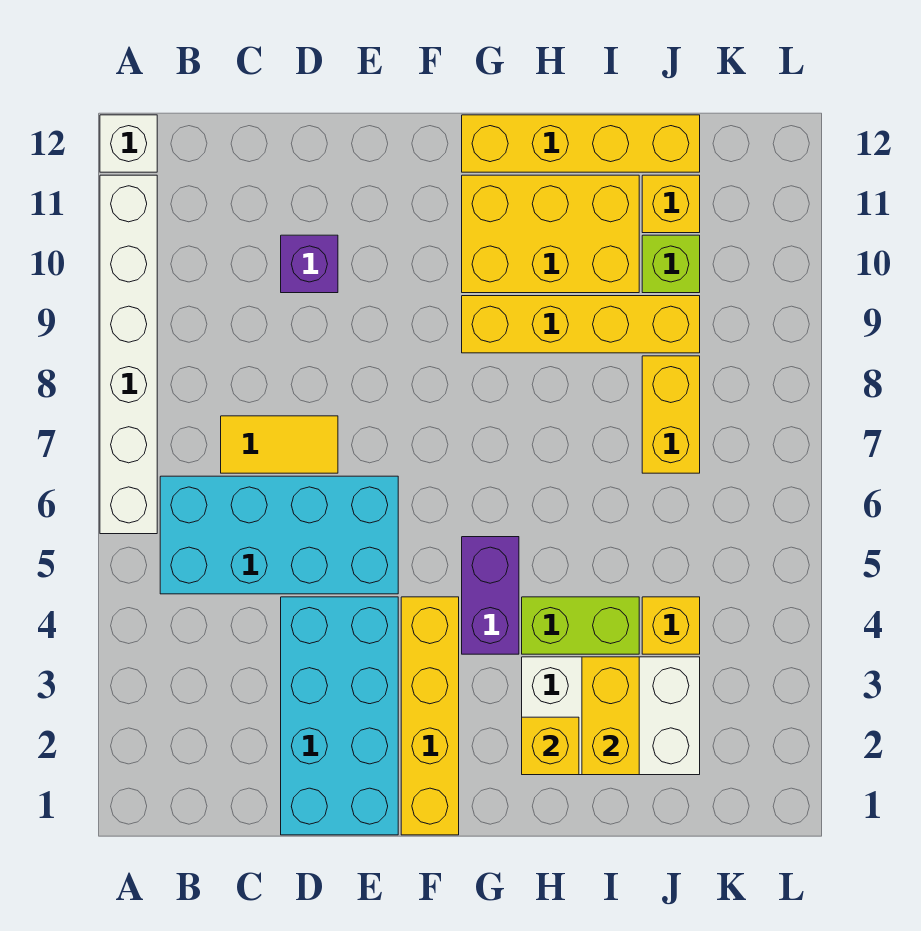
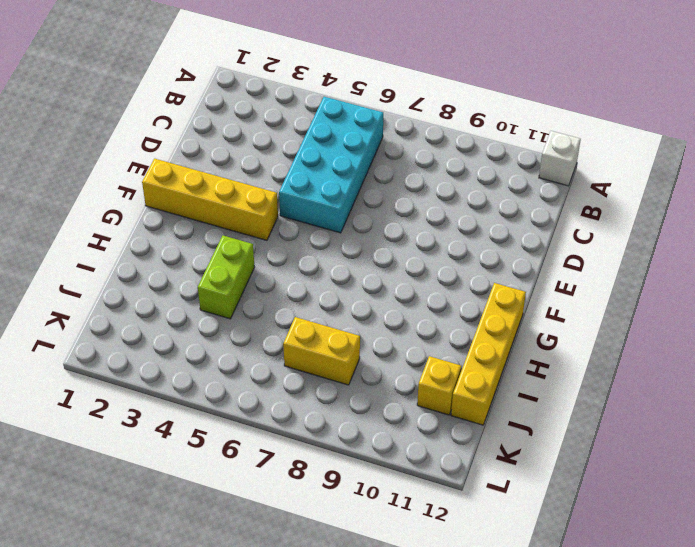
none -> white 1x6 brick [100,175,157,534]
none -> yellow 1x2 tile [221,416,338,473]
none -> cyan 2x4 brick [281,597,398,835]

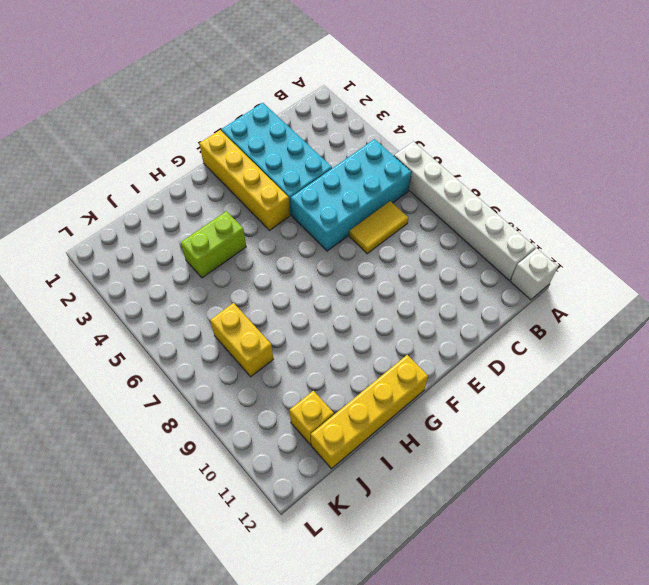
none -> purple 1x1 brick [281,235,338,293]
none -> purple 1x2 brick [462,537,519,654]
none -> yellow 1x4 brick [462,296,700,353]

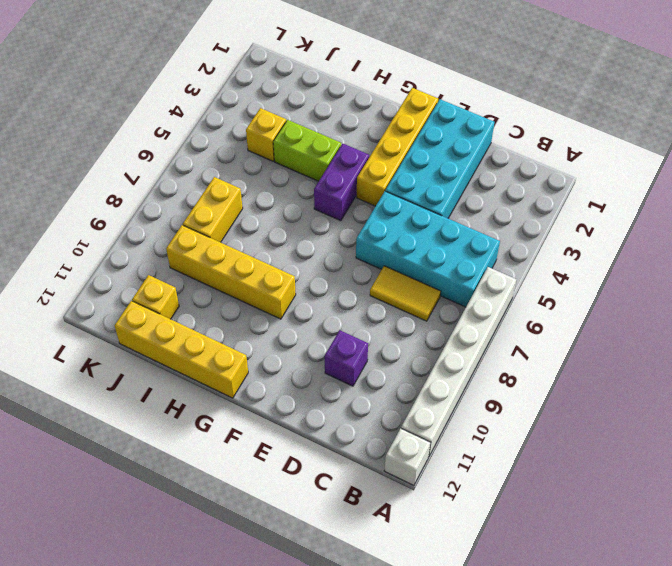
none -> yellow 2x3 brick [462,175,639,293]
none -> white 2x3 brick [522,657,700,775]
none -> lime 1x1 brick [642,235,700,293]

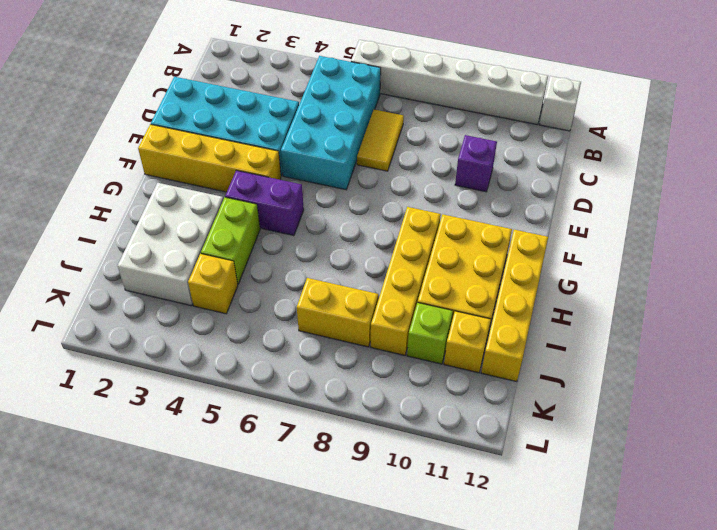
none -> yellow 1x1 brick [522,717,579,775]
none -> yellow 1x2 brick [582,657,639,775]

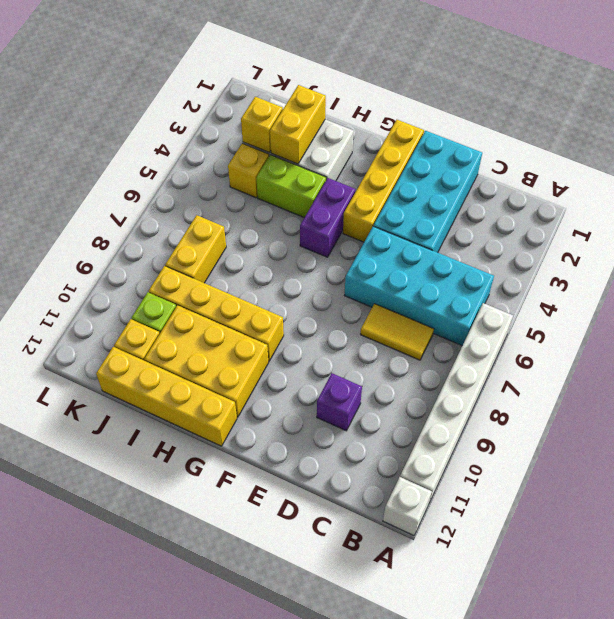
yellow 1x1 brick [241,97,283,153] -> yellow 1x1 brick moved to [522,717,579,775]

